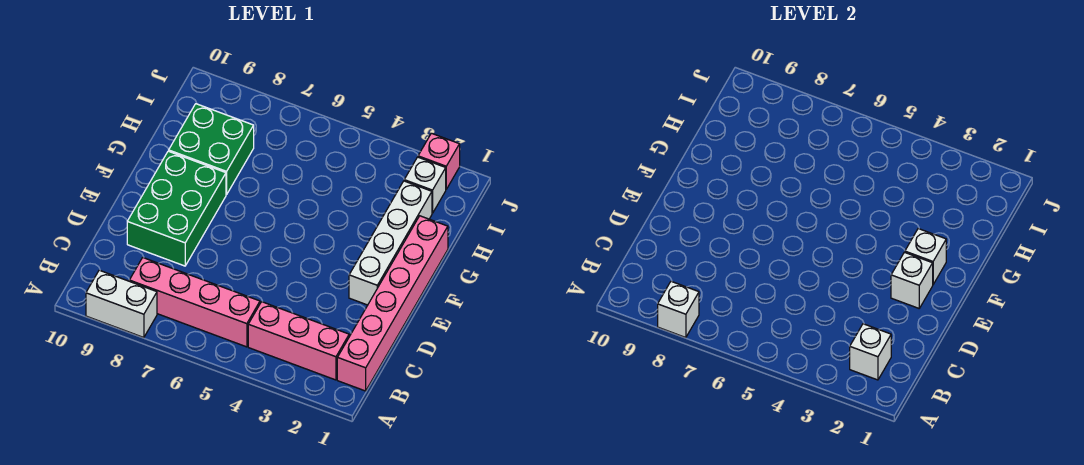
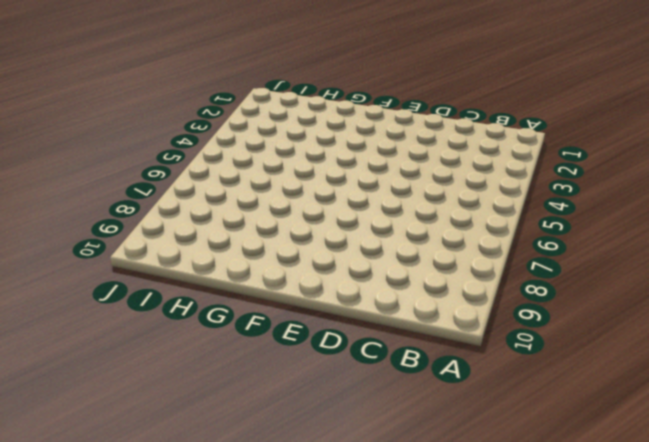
none -> white 1x2 brick [86,270,157,338]
none -> pink 1x6 brick [337,216,448,391]
none -> pink 1x3 brick [248,302,349,380]

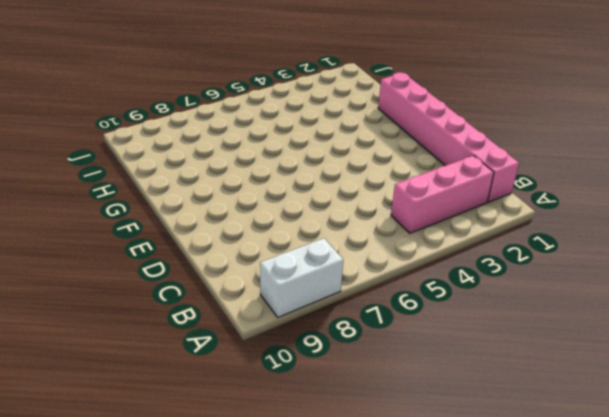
none -> pink 1x4 brick [129,258,260,347]
none -> green 2x3 brick [127,151,226,266]
none -> white 1x4 brick [349,181,432,305]

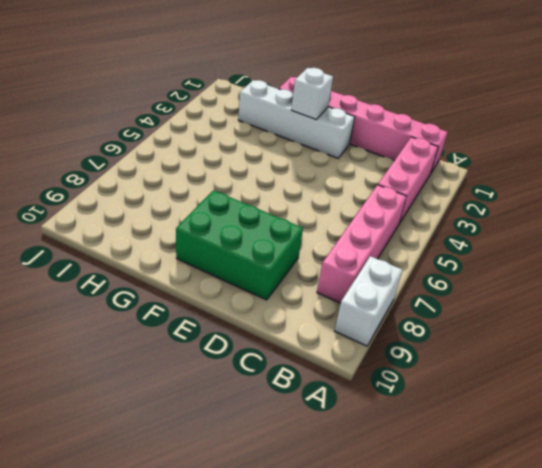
none -> green 2x2 brick [169,104,254,195]
none -> white 1x1 brick [404,157,446,213]
none -> pink 1x1 brick [418,133,460,189]

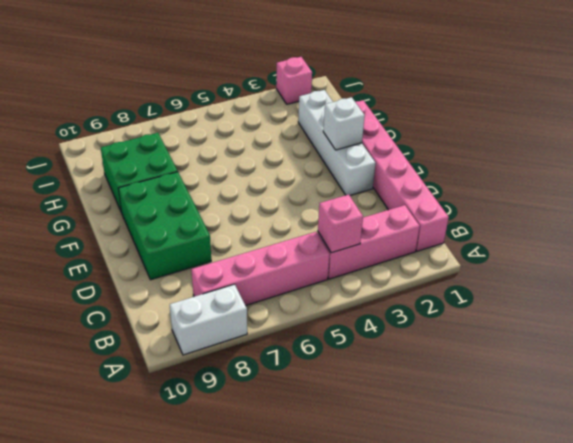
pink 1x1 brick [318,195,363,253] -> none
none -> white 1x1 brick [404,157,446,213]
none -> white 1x1 brick [658,281,699,338]
none -> white 1x1 brick [850,324,891,380]

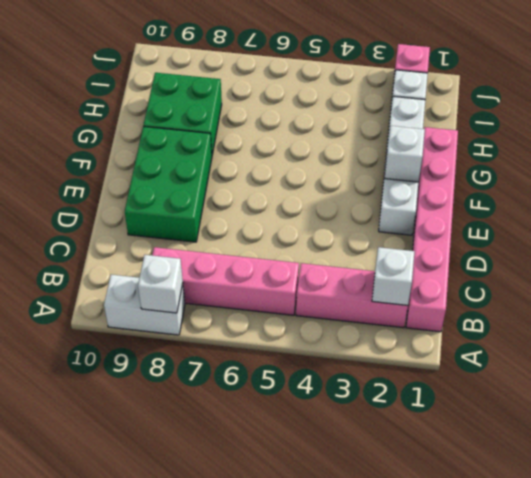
none -> white 1x1 brick [891,252,933,308]

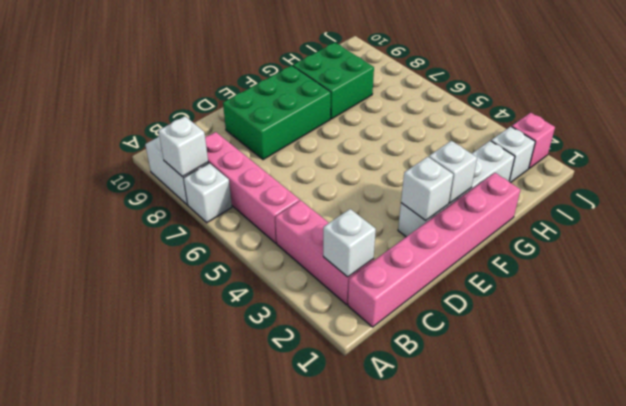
white 1x1 brick [184,163,232,223] -> none

